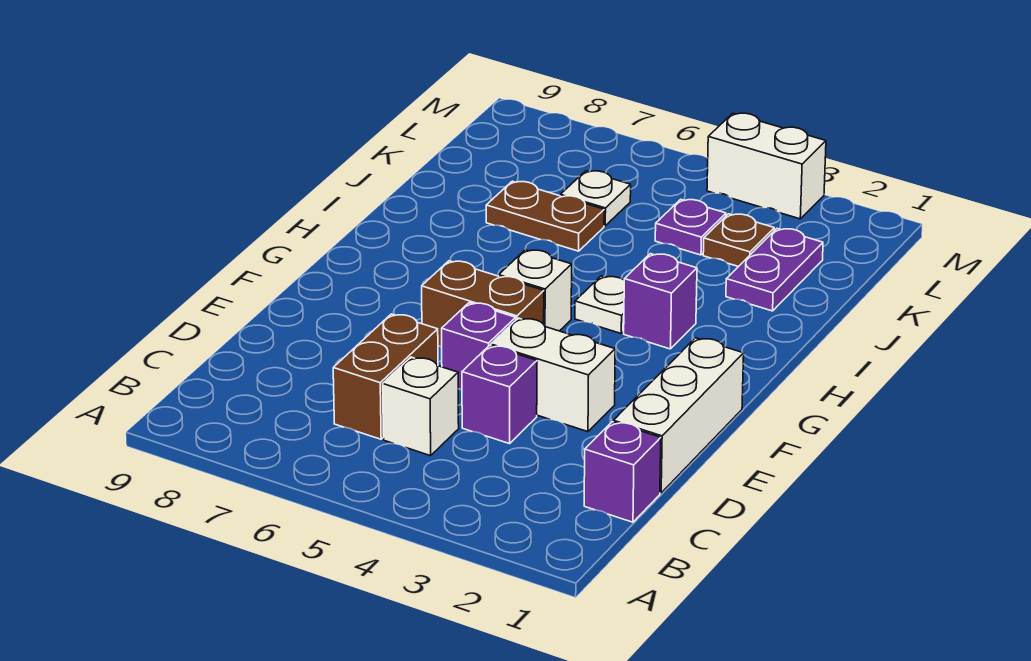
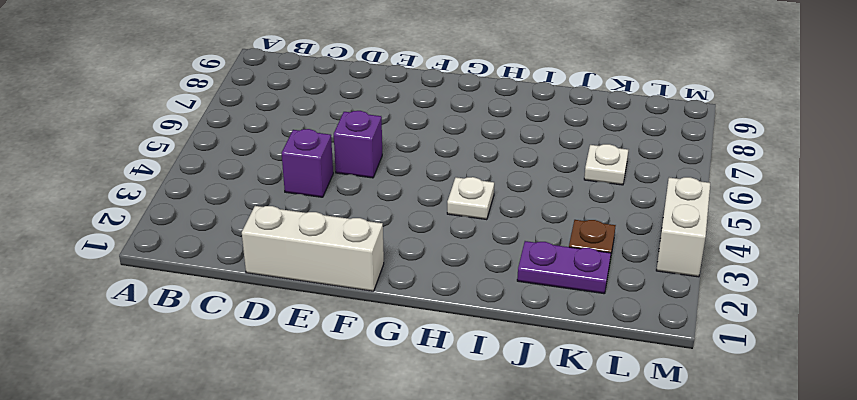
none -> purple 1x1 brick [584,422,661,522]
none -> white 1x1 brick [383,357,459,456]
none -> brown 1x2 brick [333,314,438,439]

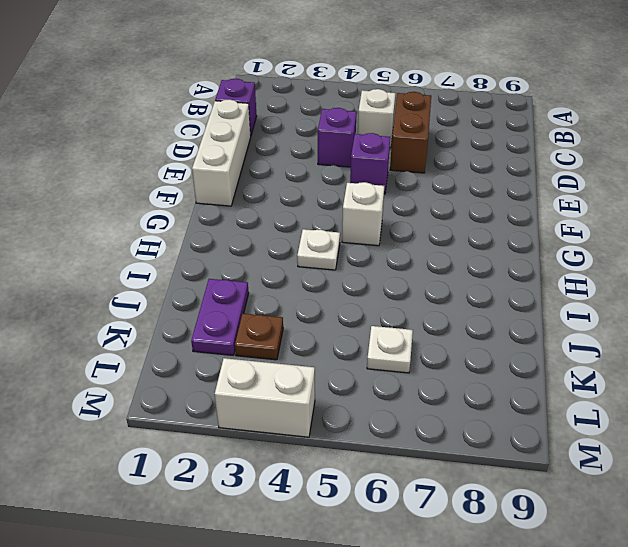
none -> white 1x2 brick [491,318,615,432]
none -> brown 1x2 brick [422,261,544,347]
none -> purple 1x1 brick [624,254,697,349]

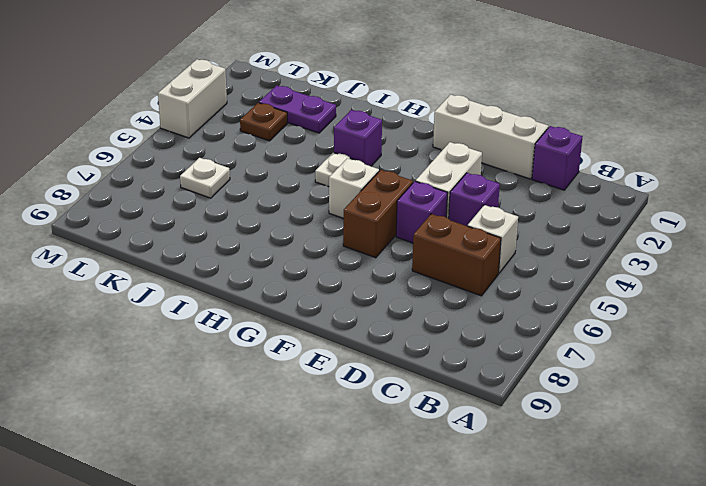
none -> brown 1x2 plate [486,181,604,251]
none -> purple 1x1 plate [655,199,726,255]

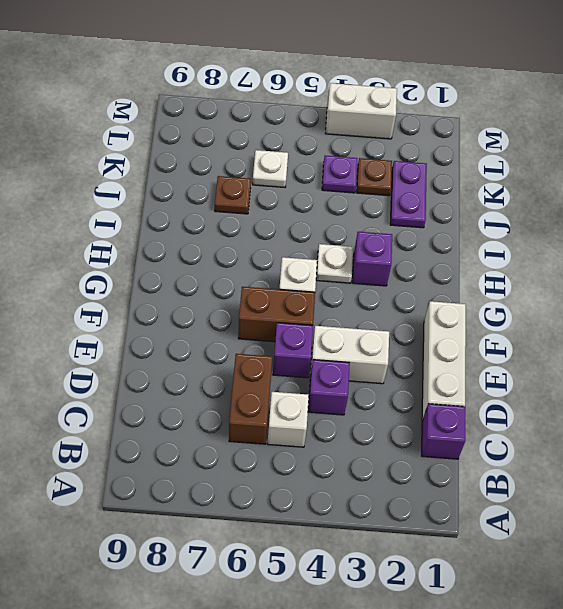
brown 1x1 plate [215,176,251,214] -> brown 1x2 plate [486,181,604,251]

